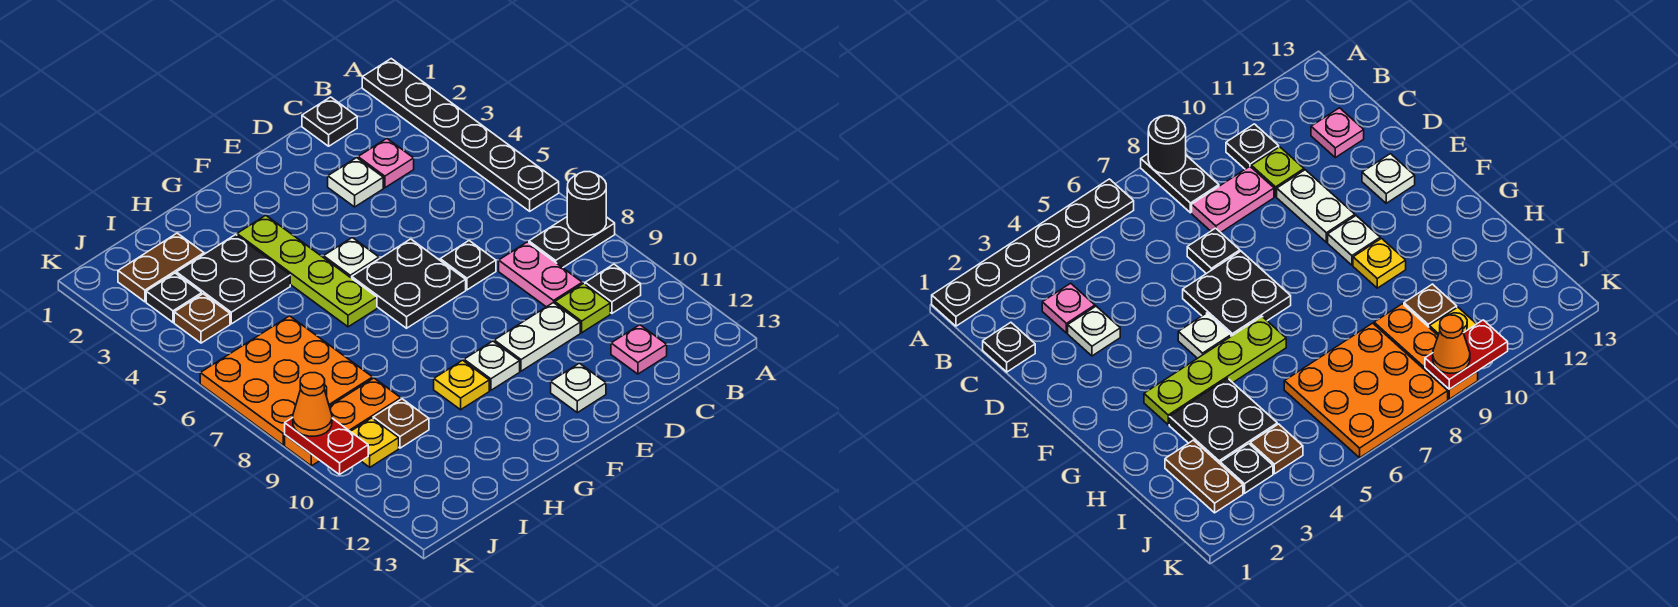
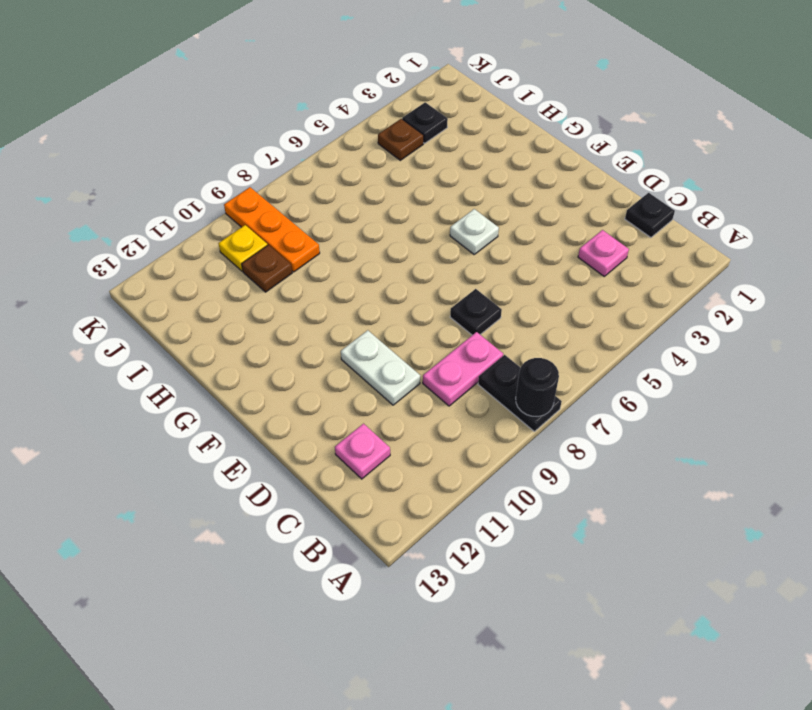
none -> black 1x6 plate [362,59,559,211]
none -> black 1x1 plate [585,264,641,313]
none -> lime 1x1 plate [555,283,610,333]

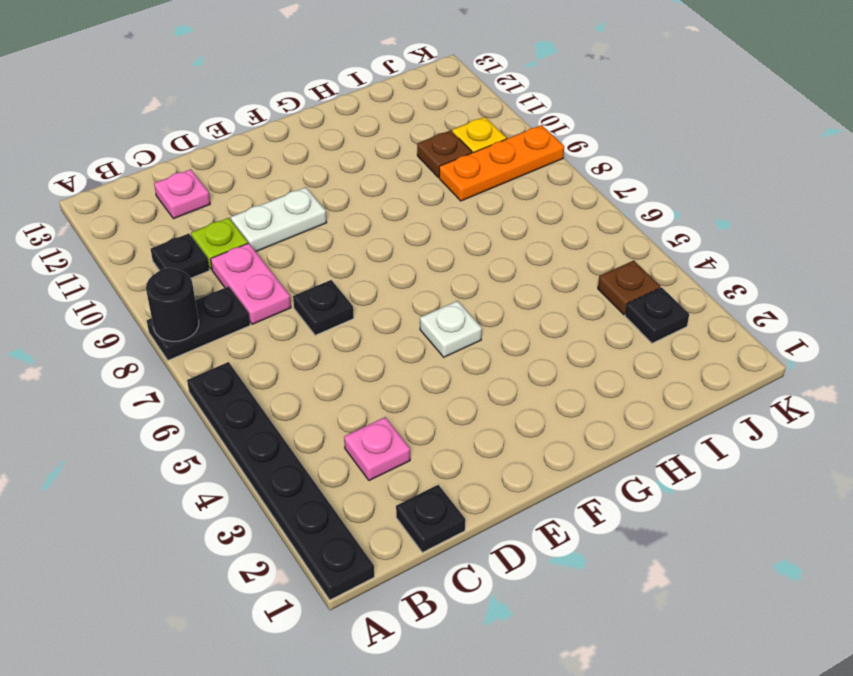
none -> white 1x1 plate [328,158,383,207]
none -> black 2x2 plate [352,239,466,328]
none -> white 1x1 plate [551,363,606,413]

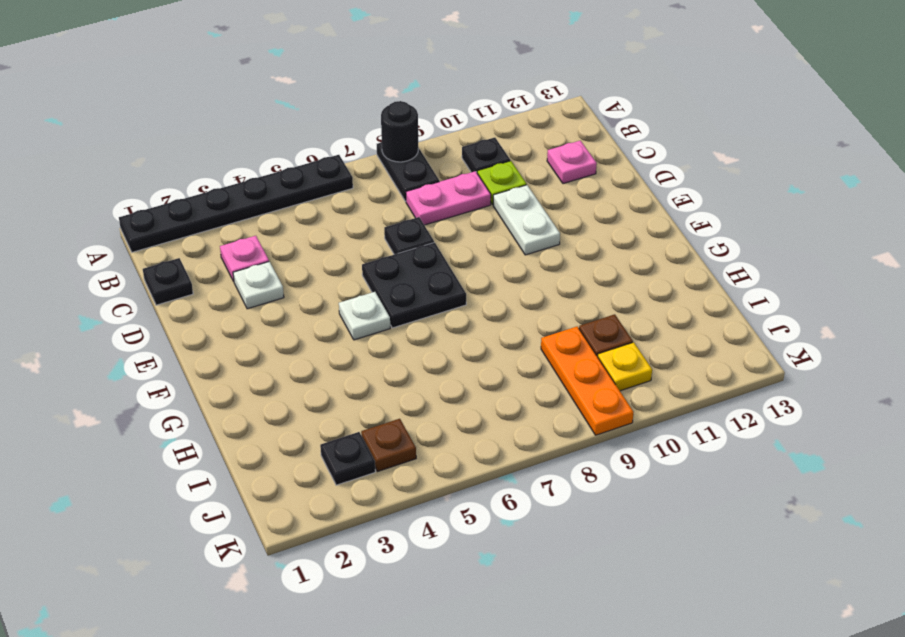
none -> white 1x1 plate [551,363,606,413]
none -> white 1x1 plate [464,341,520,390]
none -> lime 1x4 plate [237,215,377,327]

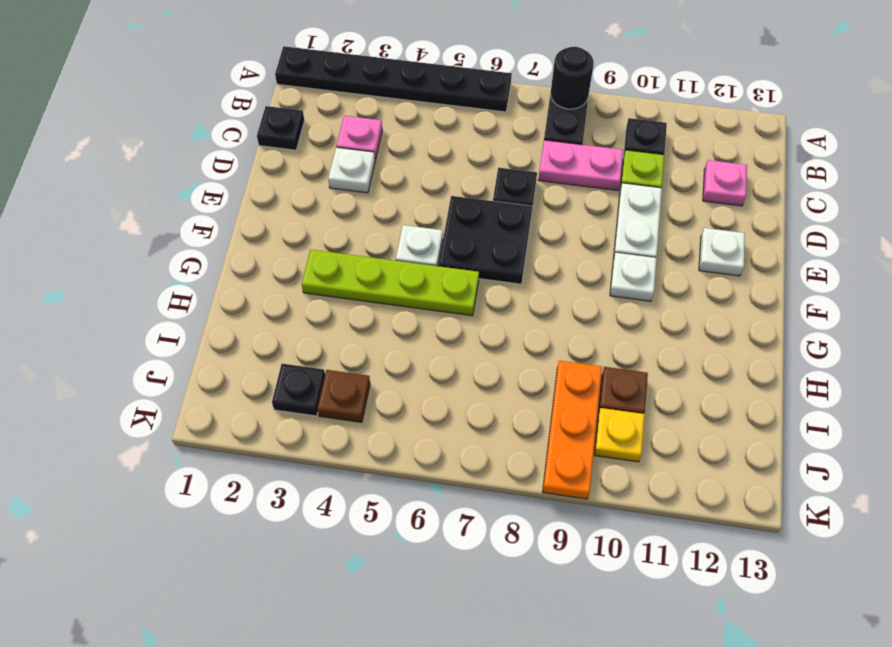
none -> yellow 1x1 plate [434,360,489,410]
none -> black 2x2 plate [176,235,290,324]
none -> brown 1x2 plate [118,233,204,302]

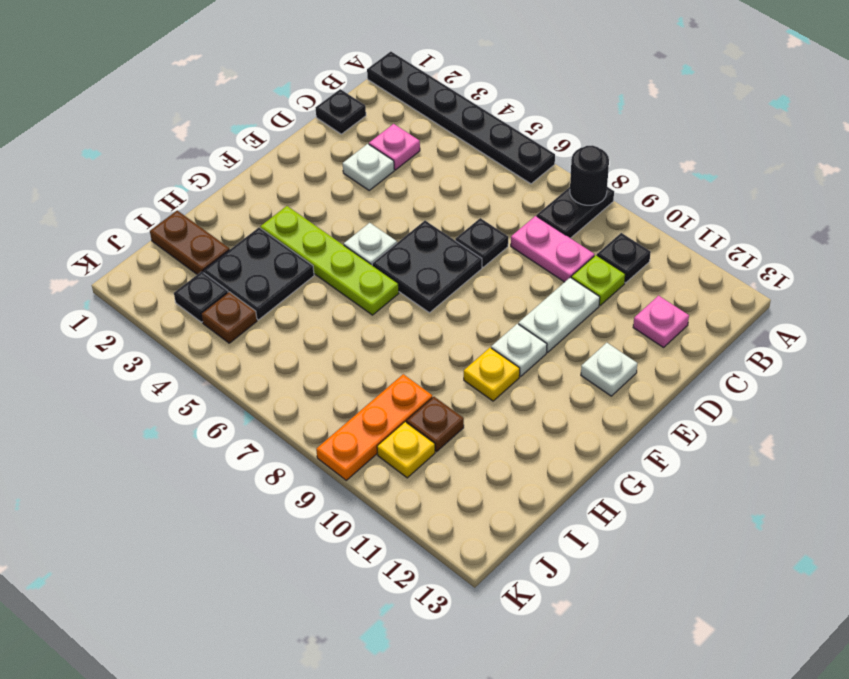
brown 1x2 plate [150,211,230,275] -> brown 1x2 plate turned to [118,233,204,302]
none -> orange 3x3 plate [200,316,373,445]
none -> red 1x2 plate [285,418,368,475]
none -> orange 1x1 cone [293,373,332,436]

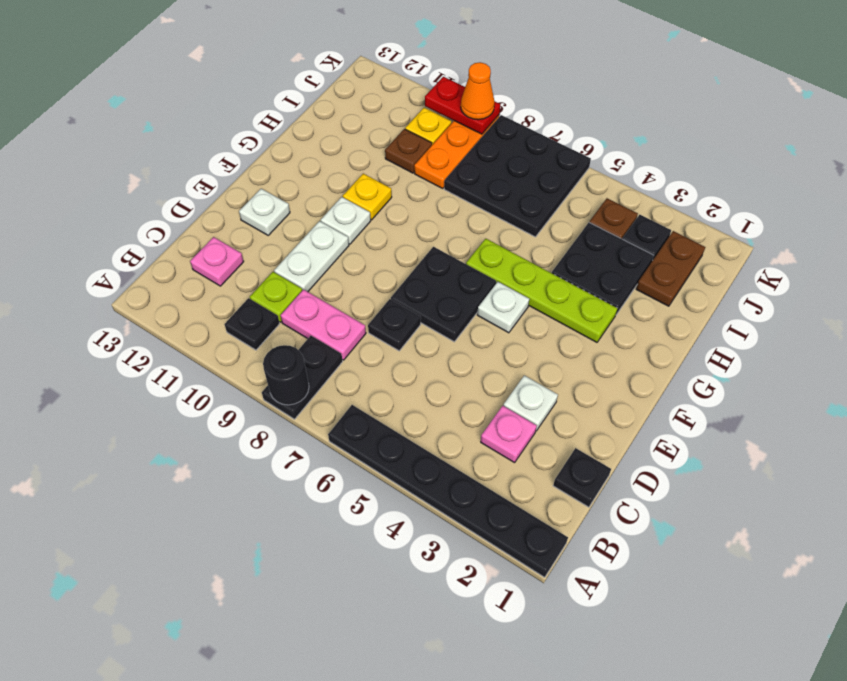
black 3x3 plate [444,115,591,237] -> orange 3x3 plate [200,316,373,445]

